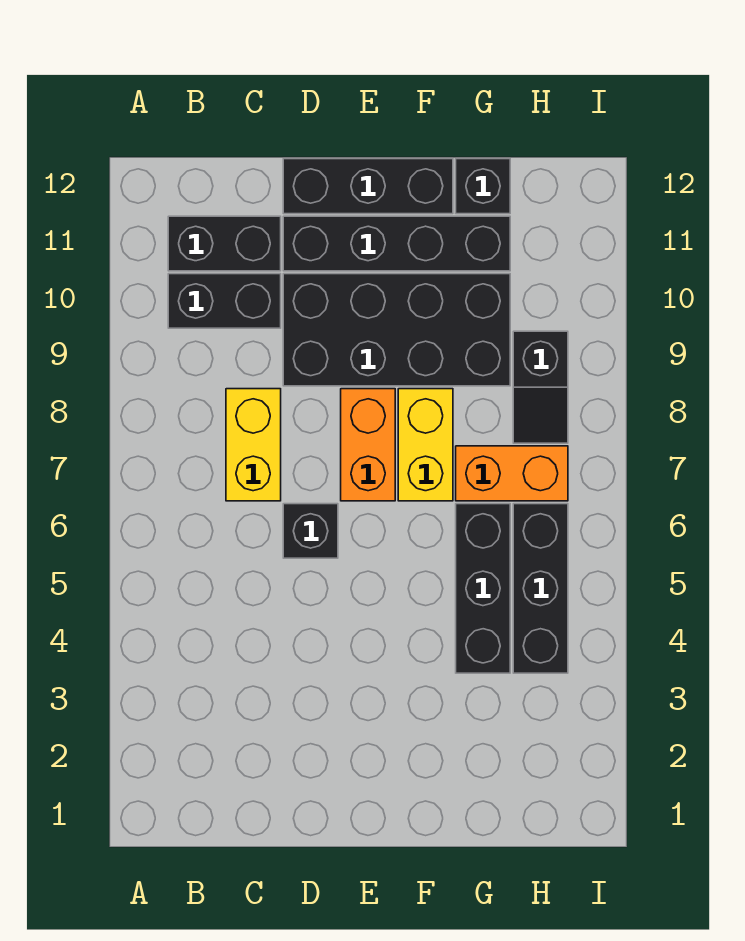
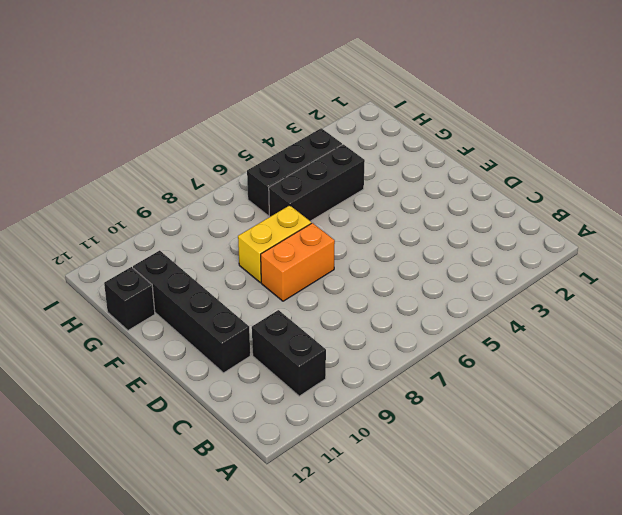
none -> black 1x2 brick [168,216,281,271]
none -> yellow 1x2 brick [226,389,281,501]
none -> black 1x1 brick [283,504,338,558]

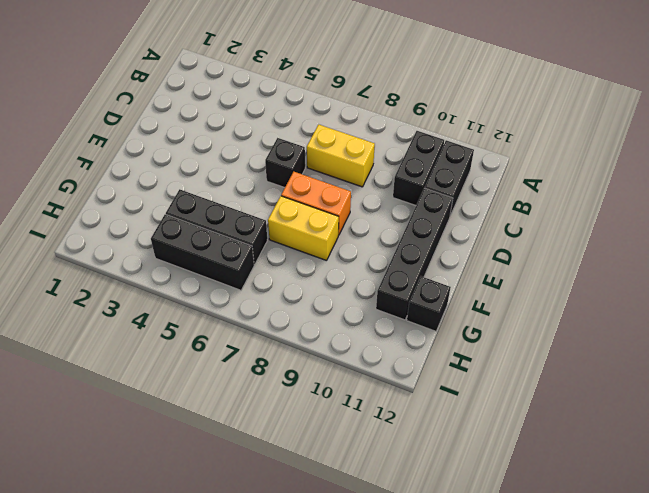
none -> black 2x4 brick [283,274,510,386]
none -> black 1x3 brick [283,159,453,214]
none -> orange 1x2 brick [456,446,568,501]

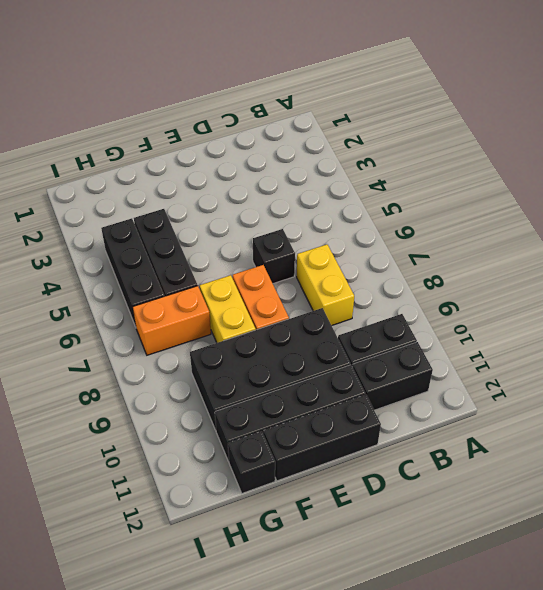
none -> black 1x2 slope [513,331,568,443]

